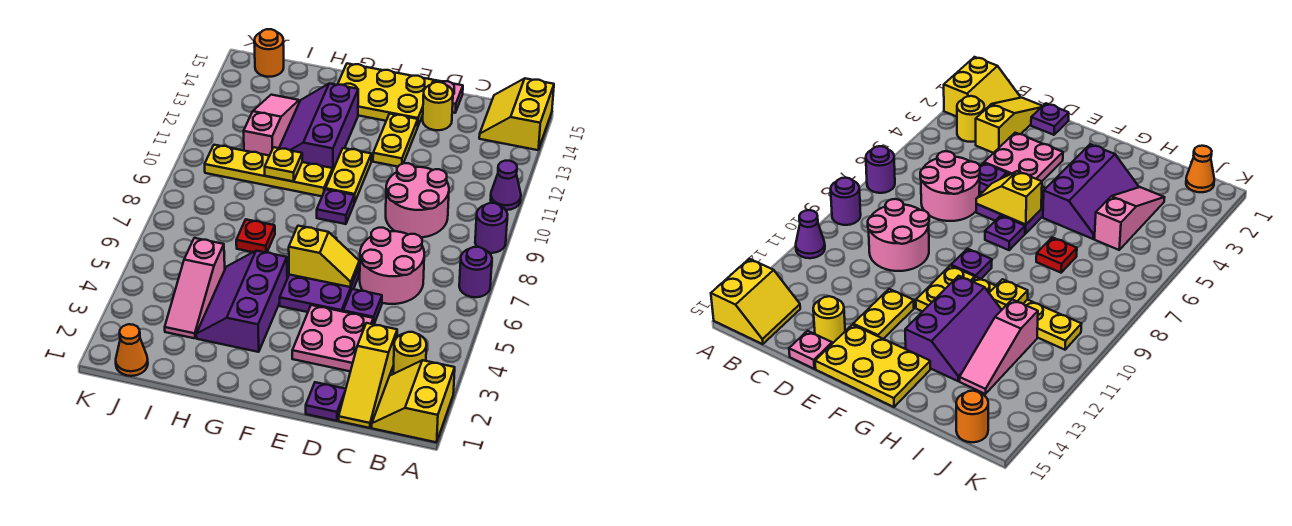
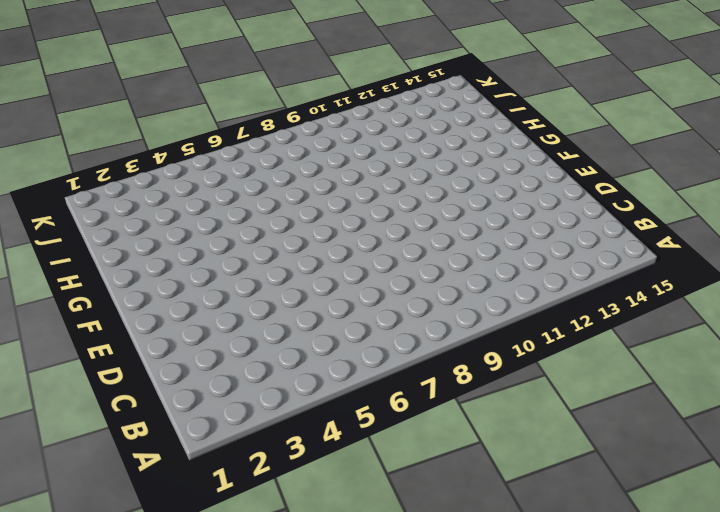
none -> yellow 2x2 slope [372,360,455,442]
none -> purple 1x1 round brick [459,247,492,297]
none -> purple 1x1 round brick [475,203,508,253]
none -> purple 1x1 cone [491,161,521,210]

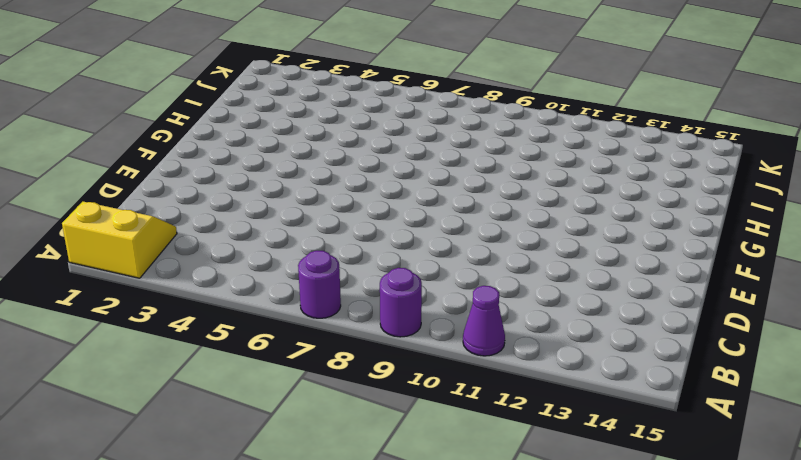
none -> yellow 2x2 slope [479,78,554,150]
none -> yellow 1x1 round brick [393,332,427,374]
none -> yellow 1x3 slope [339,323,397,428]
none -> pink 2x2 round brick [360,228,424,304]

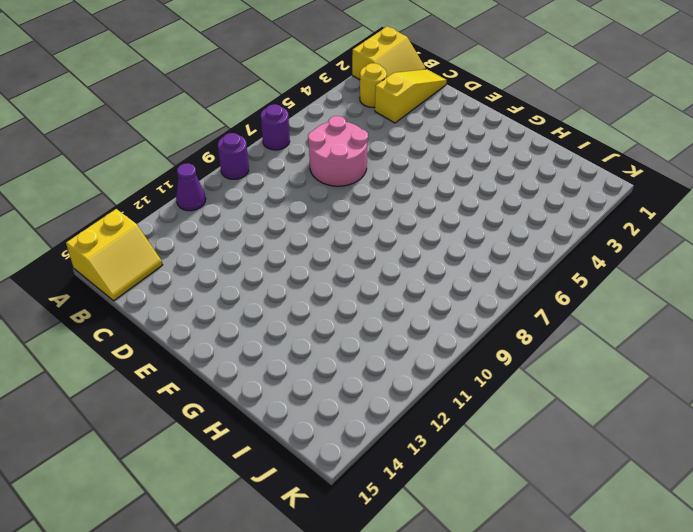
none -> pink 2x2 round brick [386,163,449,237]
none -> purple 1x1 plate [306,382,346,421]
none -> pink 2x2 plate [292,305,373,371]
none -> purple 1x1 plate [343,289,382,324]

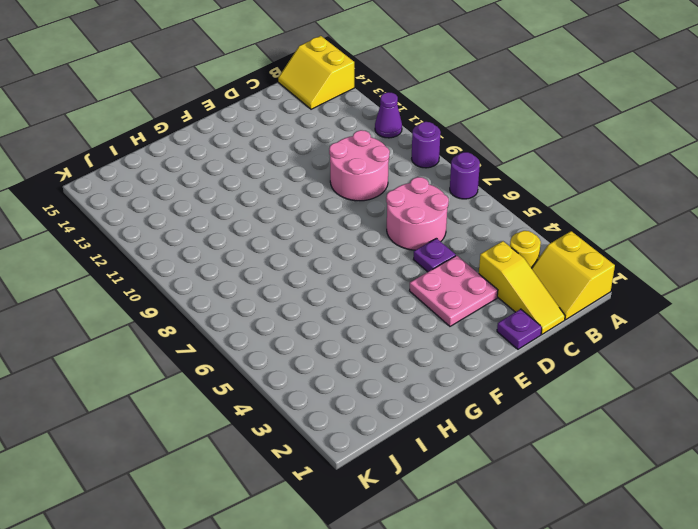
none -> yellow 1x1 round brick [423,82,453,130]
none -> pink 1x1 plate [434,80,463,113]
none -> purple 2x2 plate [280,268,359,312]
none -> yellow 1x2 plate [373,114,418,167]

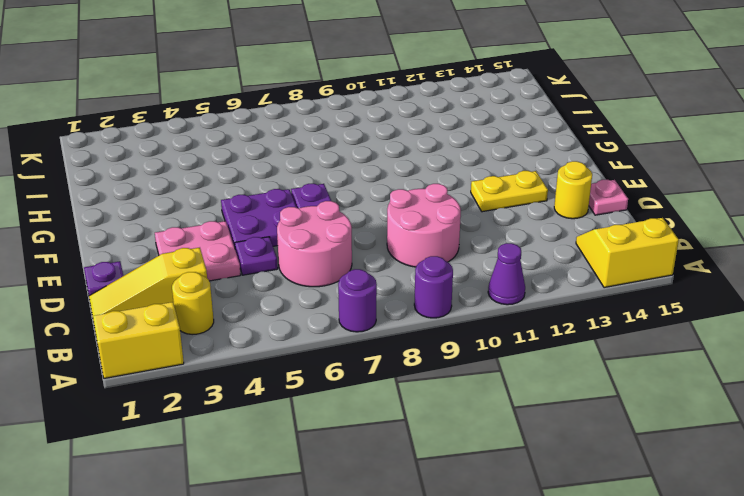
none -> yellow 2x3 plate [338,63,433,125]
none -> purple 1x1 plate [317,189,354,224]
none -> yellow 1x2 plate [326,148,371,203]
none -> purple 2x3 slope [196,251,287,352]

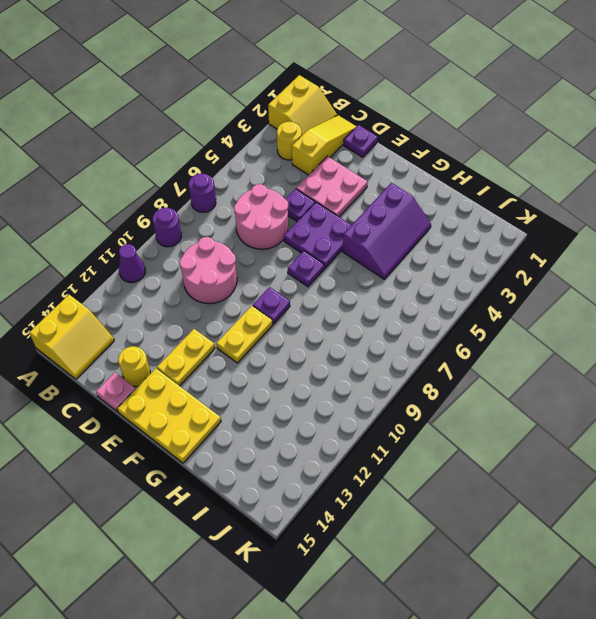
none -> yellow 1x4 plate [205,145,333,196]
none -> purple 2x3 slope [279,83,358,170]
none -> red 1x1 plate [236,220,275,253]
none -> pink 1x3 slope [165,238,225,338]

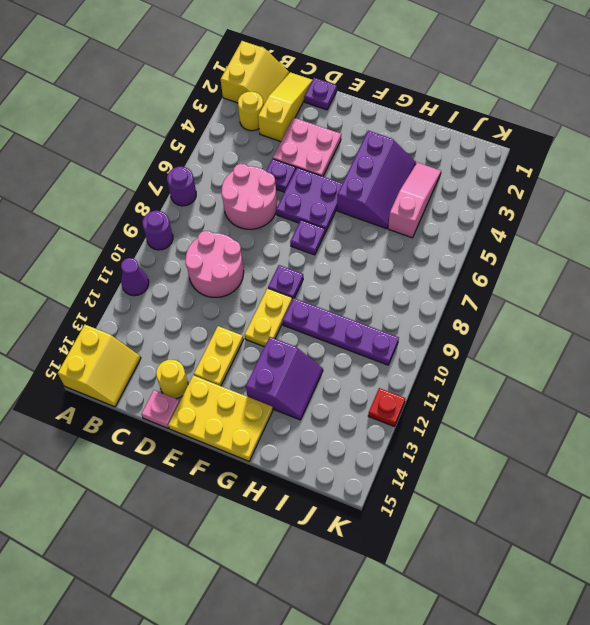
purple 1x4 plate [283,298,399,365] -> yellow 1x4 plate [205,145,333,196]
purple 2x2 slope [246,337,323,420] -> purple 2x3 slope [279,83,358,170]
red 1x1 plate [368,388,405,427] -> red 1x1 plate moved to [236,220,275,253]
none -> pink 1x3 slope [244,95,299,156]
none -> orange 1x1 cone [116,324,148,376]
none -> orange 1x1 round brick [254,29,284,77]
none -> yellow 1x2 slope [289,226,359,287]

